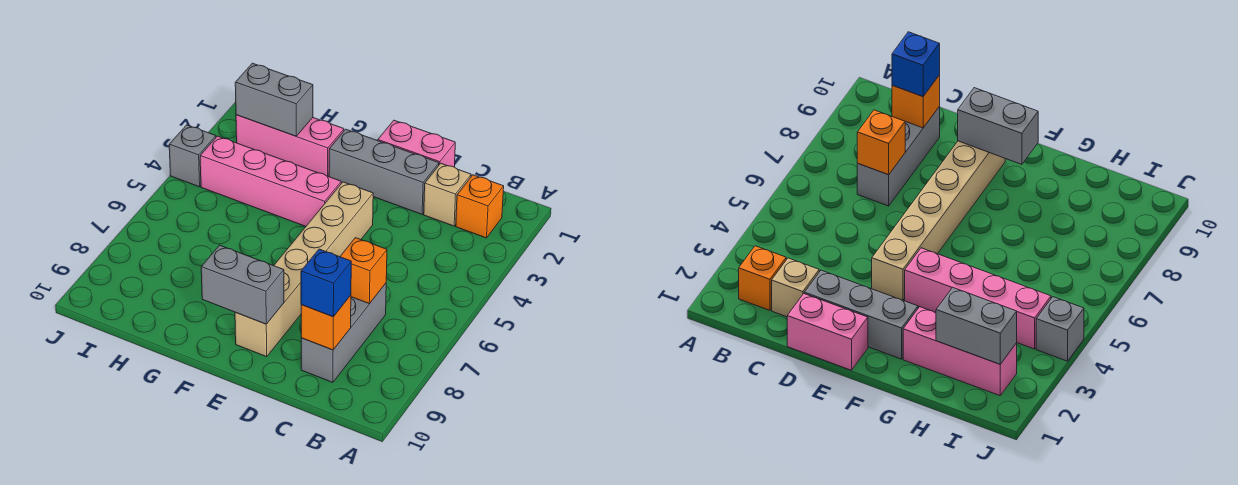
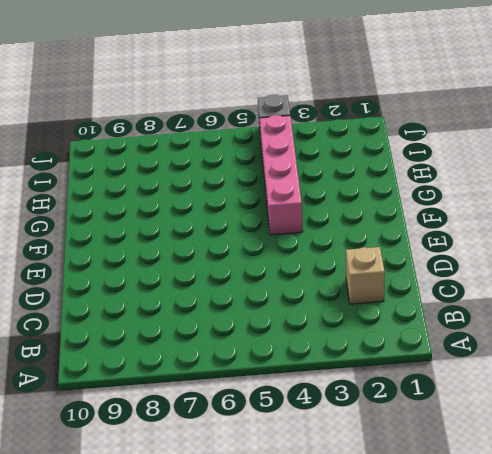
none -> orange 1x1 brick [456,175,504,238]
none -> grey 1x3 brick [301,283,386,383]
none -> pink 1x2 brick [378,120,455,167]

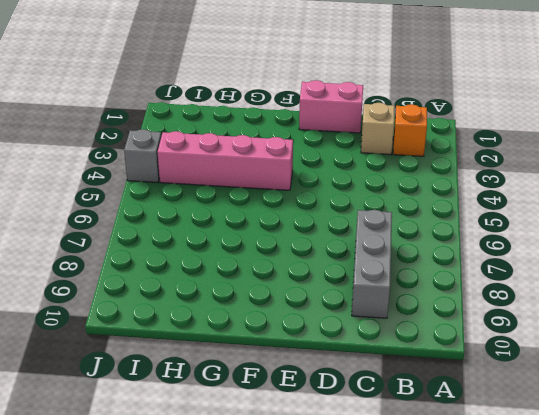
none -> grey 1x3 brick [329,129,439,214]
none -> tan 1x6 brick [235,182,373,357]
none -> pink 1x3 brick [236,115,344,177]

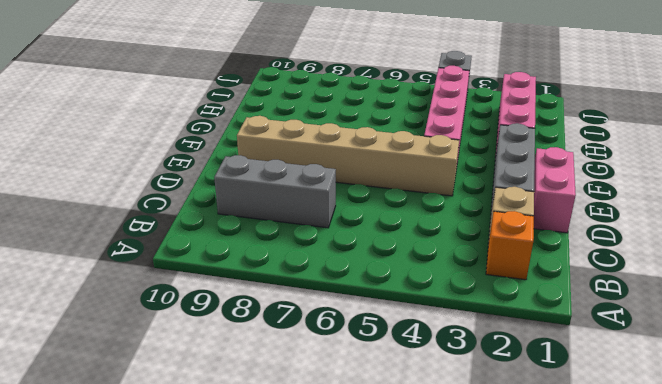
none -> orange 1x1 brick [340,238,387,304]
none -> orange 1x1 brick [301,295,351,350]
none -> grey 1x2 brick [201,245,284,324]

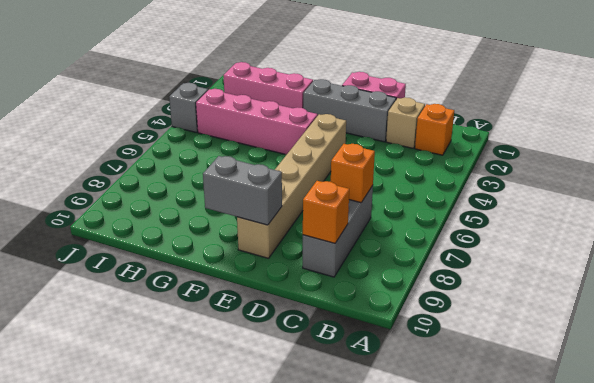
none -> grey 1x2 brick [235,63,313,136]
none -> blue 1x1 brick [301,249,351,317]

